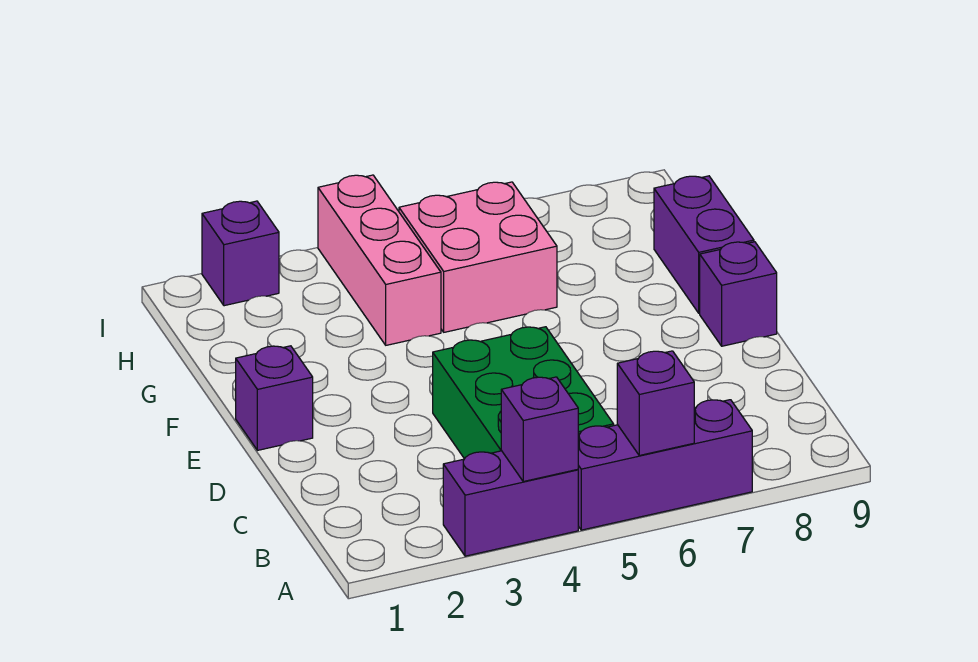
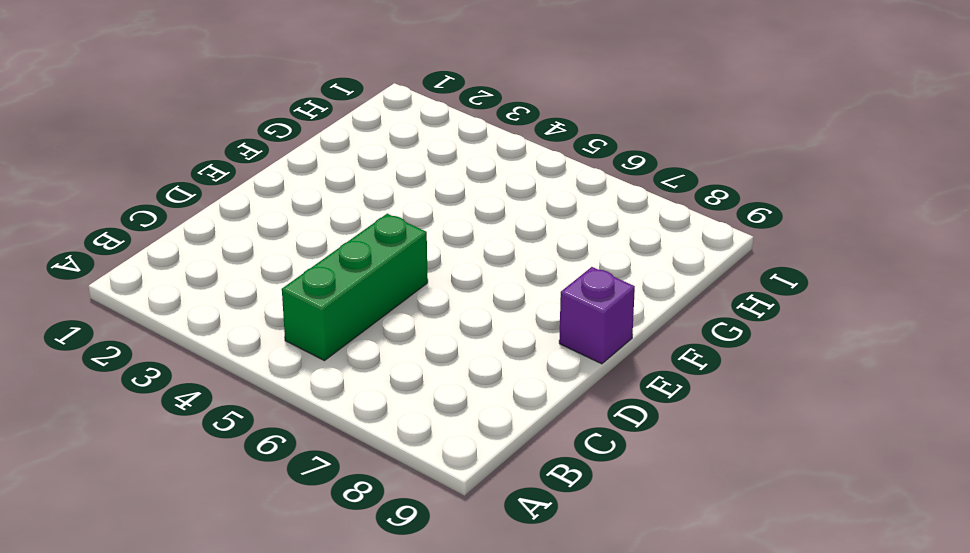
green 1x3 brick [282,214,428,361] -> green 2x3 brick [433,327,614,459]
none -> purple 1x2 brick [443,451,578,556]
none -> purple 1x3 brick [578,400,752,530]

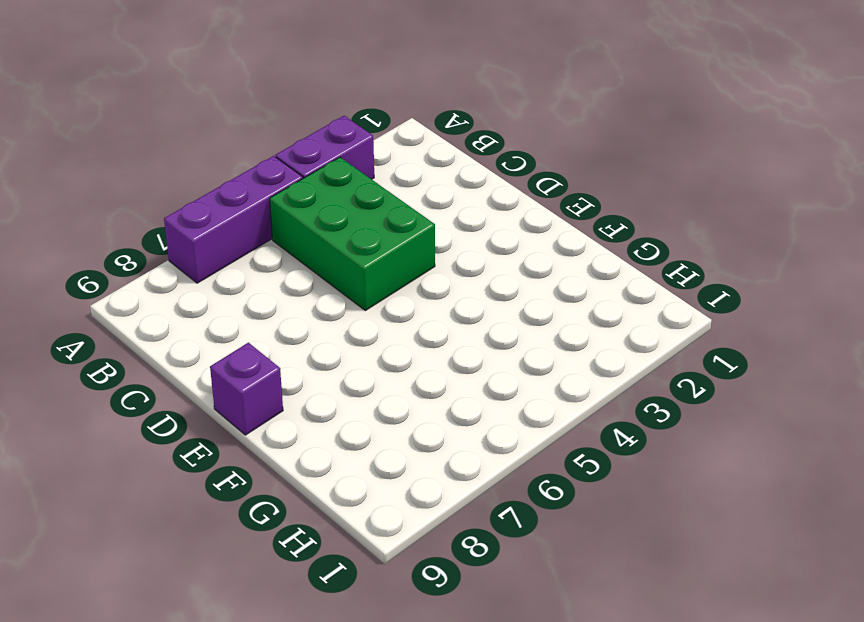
none -> purple 1x1 brick [236,346,313,450]
none -> purple 1x2 brick [654,176,754,313]

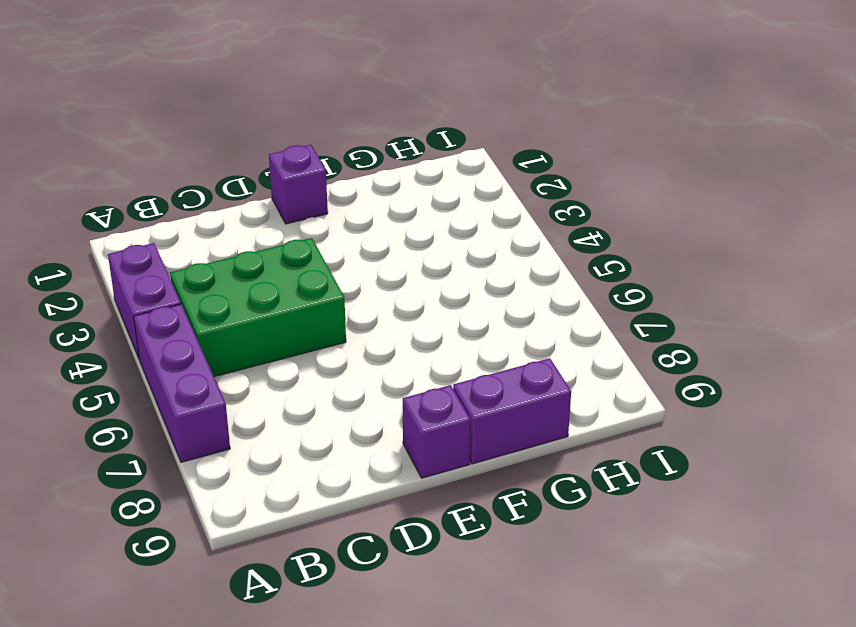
none -> pink 1x3 brick [318,175,441,345]
none -> pink 2x2 brick [399,182,557,332]

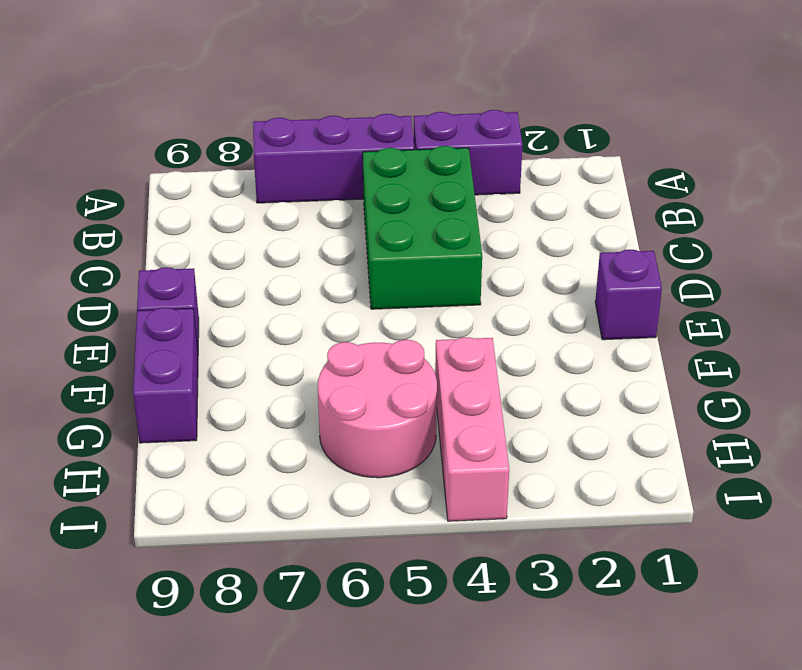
pink 2x2 round brick [318,340,437,478] -> pink 2x2 brick [399,182,557,332]
none -> purple 1x1 brick [202,201,279,306]
none -> purple 1x1 brick [501,377,578,481]

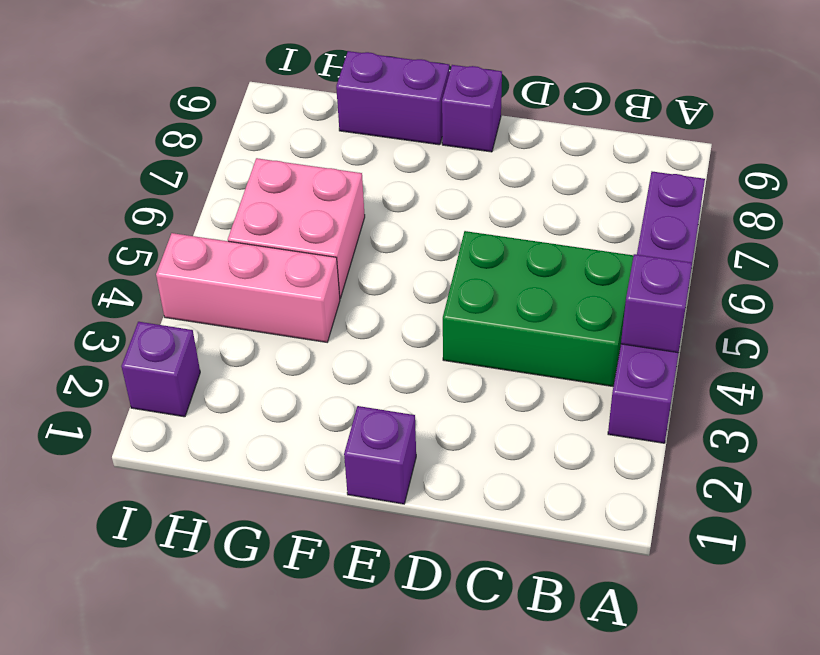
none -> purple 1x1 brick [617,351,694,455]

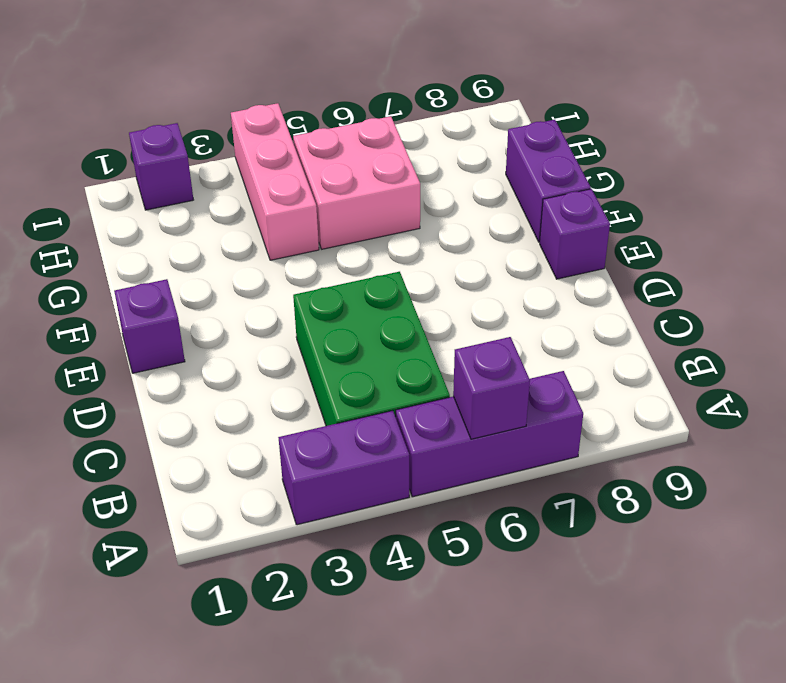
none -> purple 1x1 brick [501,377,578,481]

